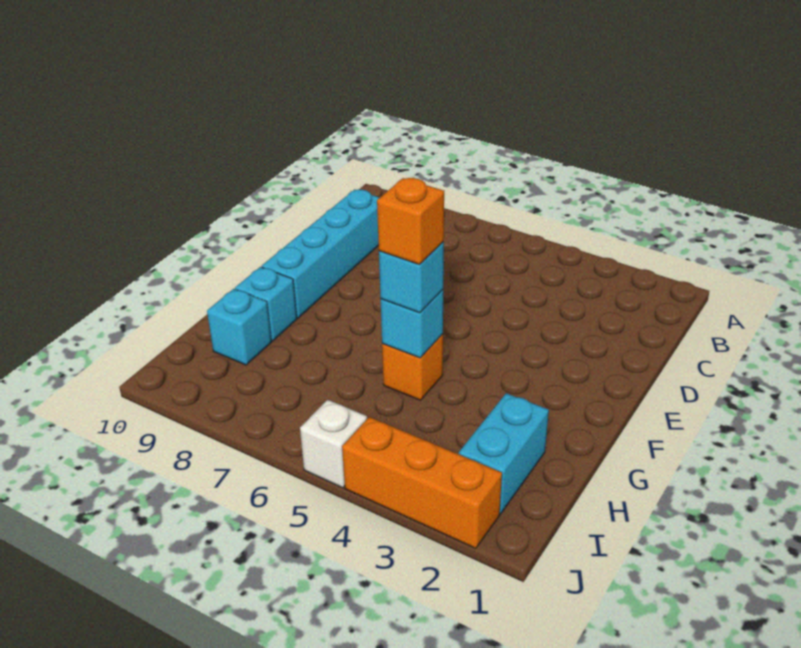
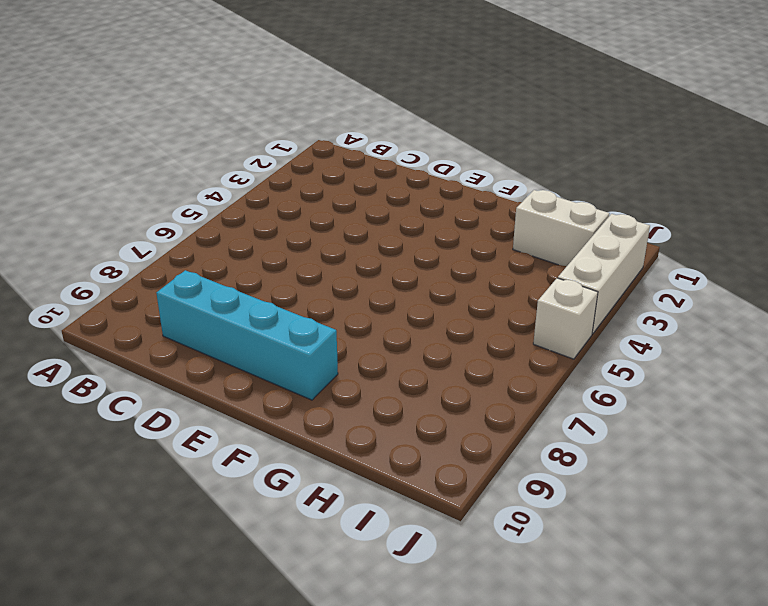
white 1x2 brick [513,190,610,267] -> cyan 1x2 brick [459,393,549,514]
white 1x3 brick [558,214,650,334] -> orange 1x3 brick [342,417,502,548]
none -> orange 1x1 brick [382,334,443,400]
none -> cyan 1x1 brick [235,267,297,341]

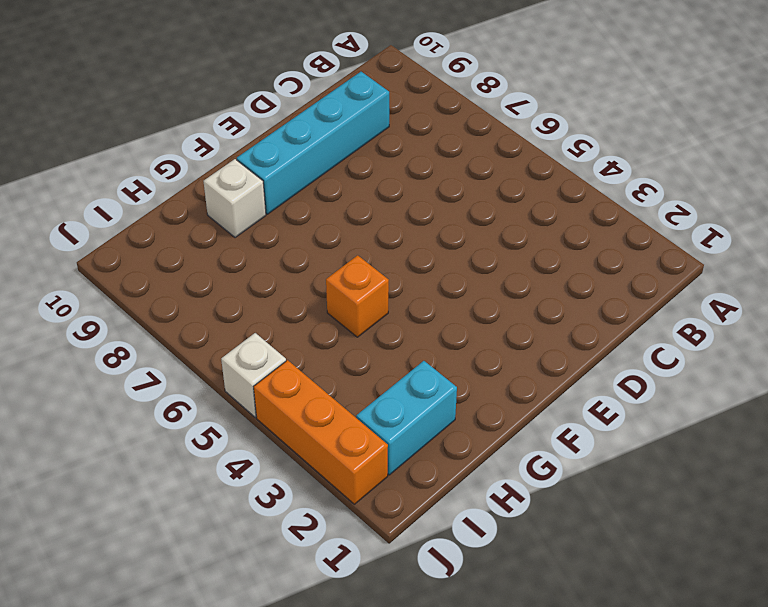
white 1x1 brick [203,159,266,238] -> cyan 1x1 brick [235,267,297,341]
none -> cyan 1x1 brick [207,289,271,365]
none -> cyan 1x1 brick [381,290,443,358]

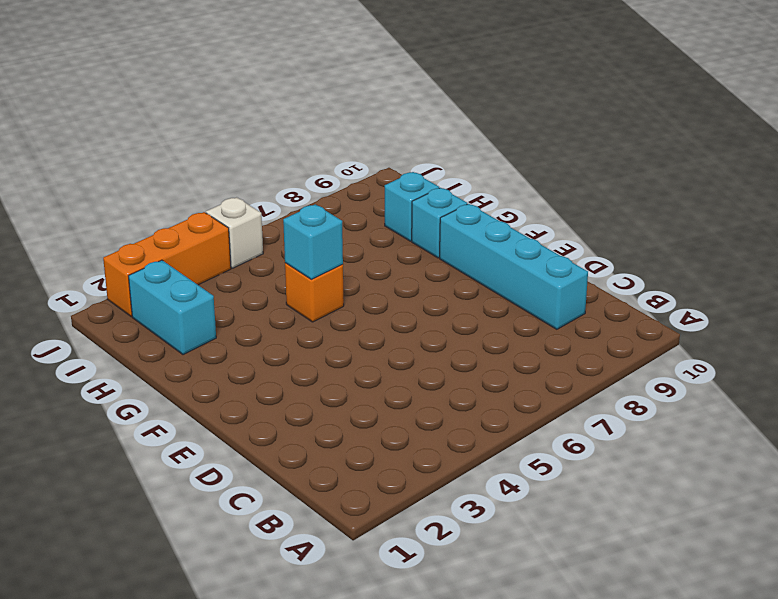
none -> cyan 1x1 brick [379,242,444,313]
none -> orange 1x1 brick [377,178,444,265]

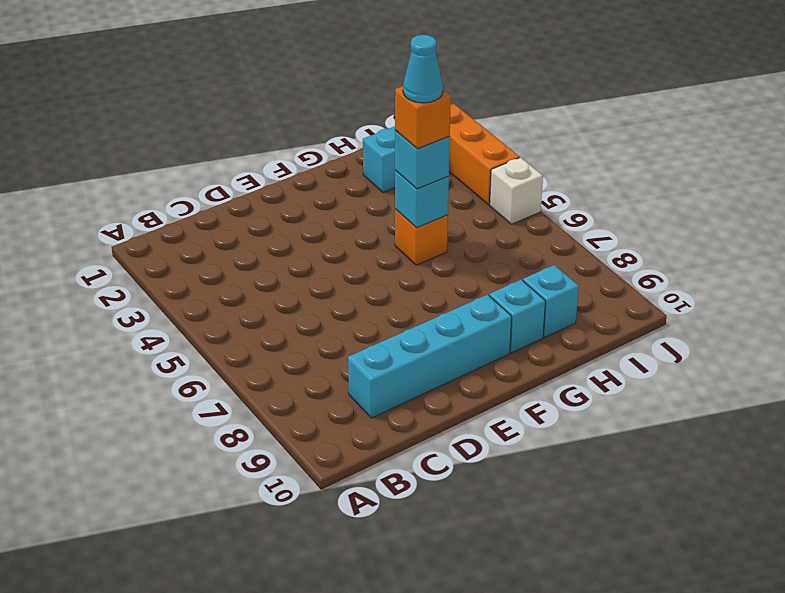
cyan 1x1 cone [403,35,443,103] -> none

